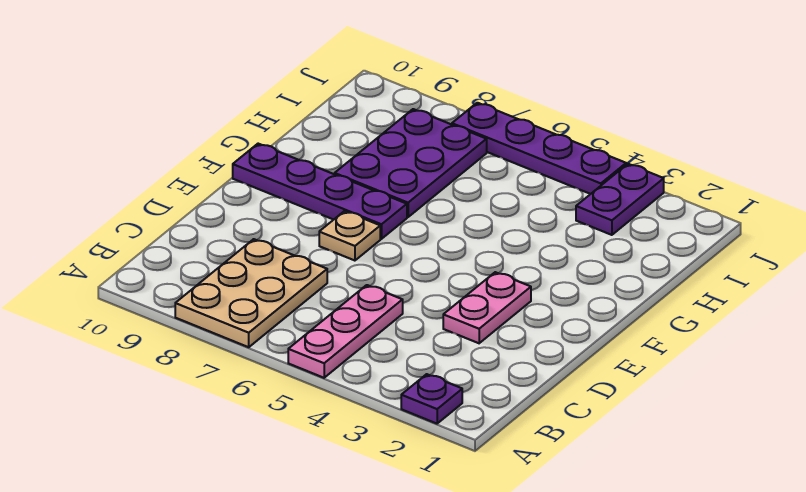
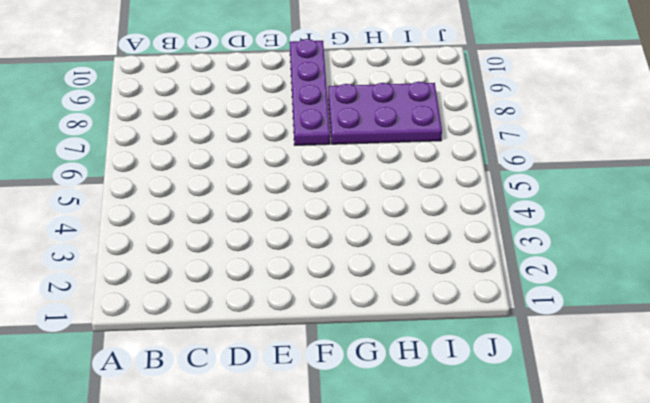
none -> purple 1x1 plate [401,374,462,424]
none -> pink 1x3 plate [288,285,403,378]

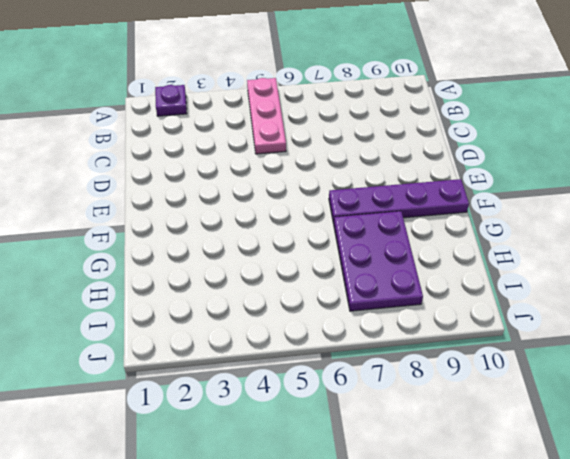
none -> tan 2x3 plate [175,239,327,347]
none -> pink 1x2 plate [443,272,531,343]

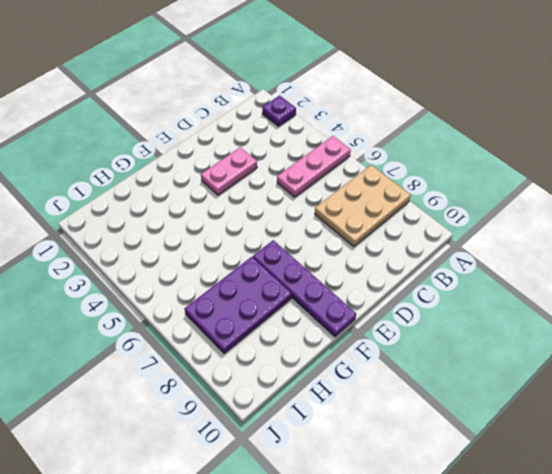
none -> tan 1x1 plate [319,211,380,261]
none -> purple 1x2 plate [576,164,664,235]

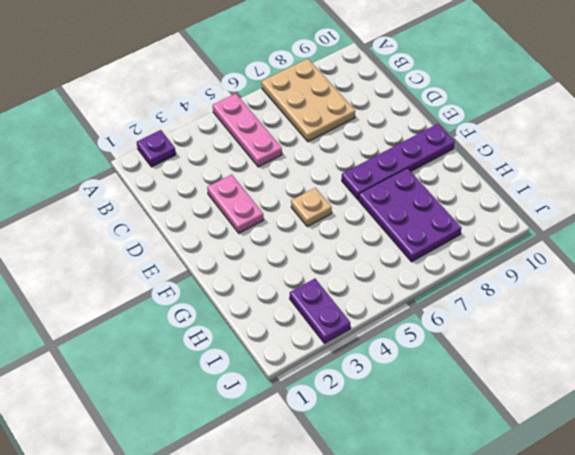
tan 1x1 plate [291,188,332,227] -> tan 1x1 plate moved to [319,211,380,261]
none -> purple 1x4 plate [452,103,626,194]

